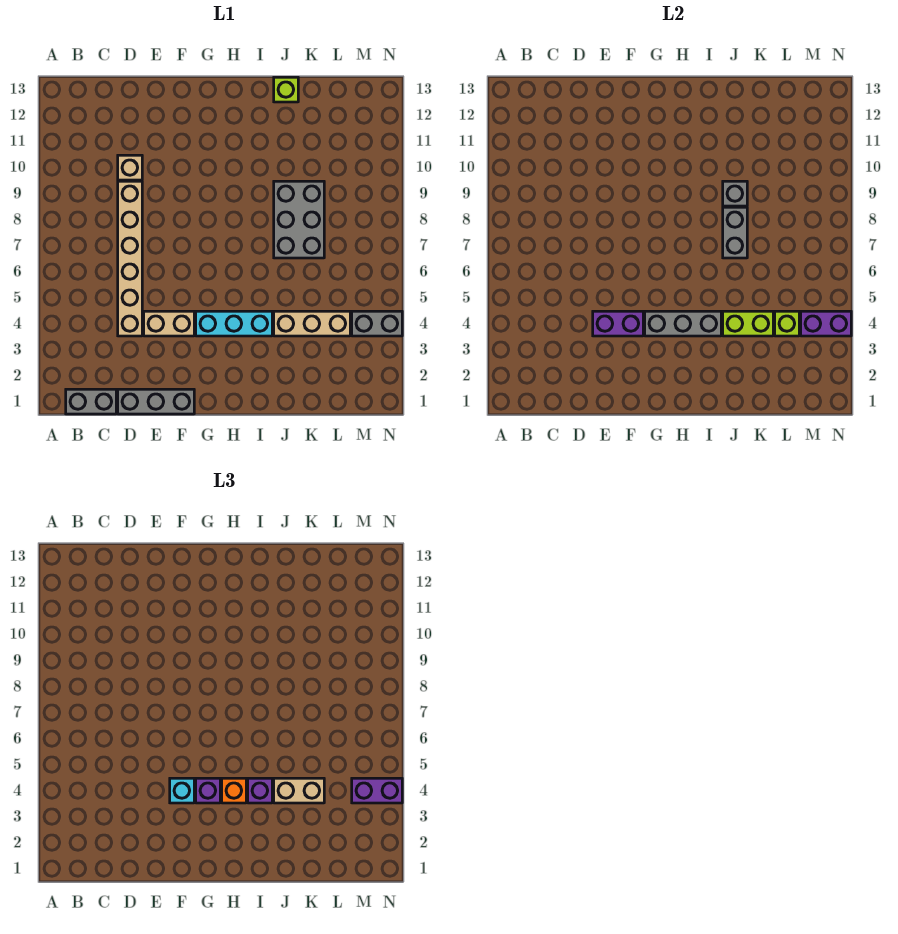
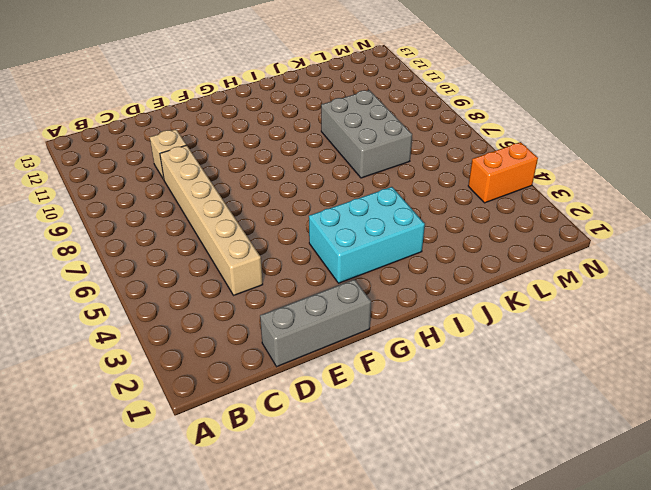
cyan 2x3 brick [309,187,425,283] -> cyan 1x3 brick [196,311,272,336]
orange 1x2 brick [468,142,538,203] -> grey 1x2 brick [352,311,402,336]
none -> grey 1x2 brick [66,389,116,414]
none -> tan 1x2 brick [144,311,194,336]
none -> tan 1x3 brick [274,311,350,336]

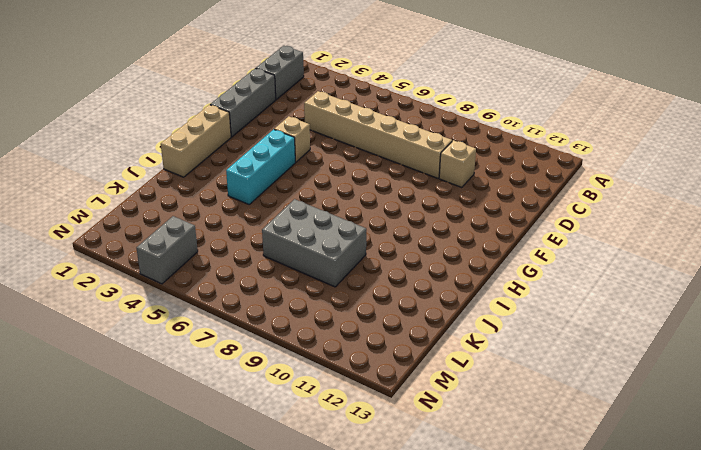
tan 1x1 brick [274,116,310,162] -> tan 1x2 brick [144,311,194,336]
tan 1x3 brick [161,105,231,177] -> tan 1x3 brick moved to [274,311,350,336]
none -> lime 1x1 brick [274,77,298,102]
none -> purple 1x2 brick [593,311,643,336]
none -> grey 1x3 brick [645,311,721,336]

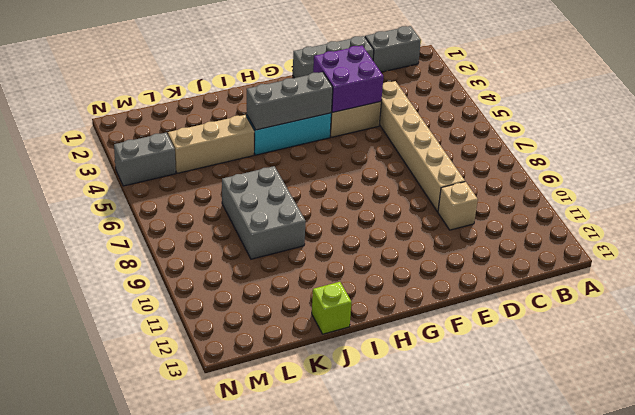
purple 2x2 brick [313,46,384,112] -> purple 1x2 brick [593,311,643,336]
none -> lime 1x2 brick [723,311,773,336]
none -> grey 1x2 brick [723,207,747,258]
none -> grey 1x1 brick [723,181,747,206]

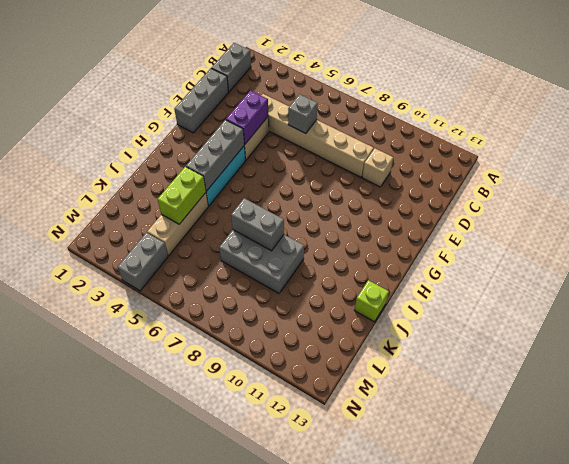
grey 1x1 brick [288,94,318,134] -> grey 1x1 brick moved to [723,181,747,206]
none -> lime 1x1 brick [775,311,799,336]
none -> purple 1x2 brick [801,311,851,336]
none -> cyan 1x1 brick [170,778,194,803]

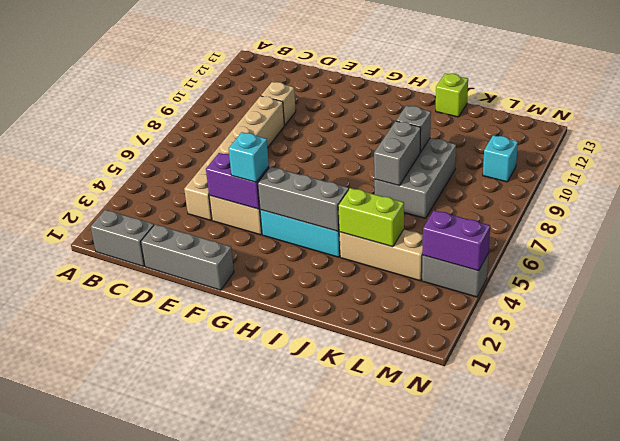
cyan 1x1 brick [483,135,518,182] -> none
none -> lime 1x1 brick [775,311,799,336]
none -> purple 1x1 brick [196,778,220,803]
none -> orange 1x1 brick [222,778,246,803]

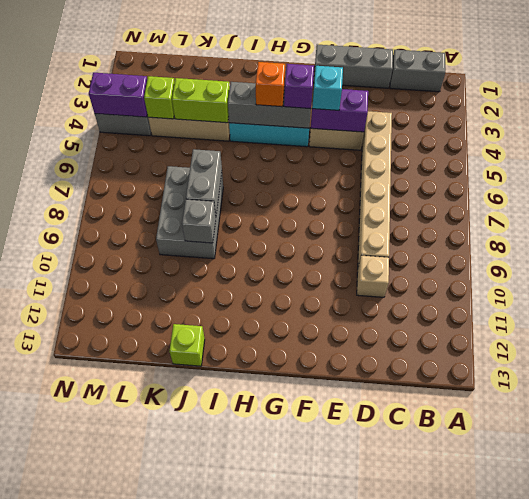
none -> purple 1x1 brick [248,778,272,803]
none -> tan 1x2 brick [274,778,324,803]
none -> purple 1x2 brick [352,778,402,803]

